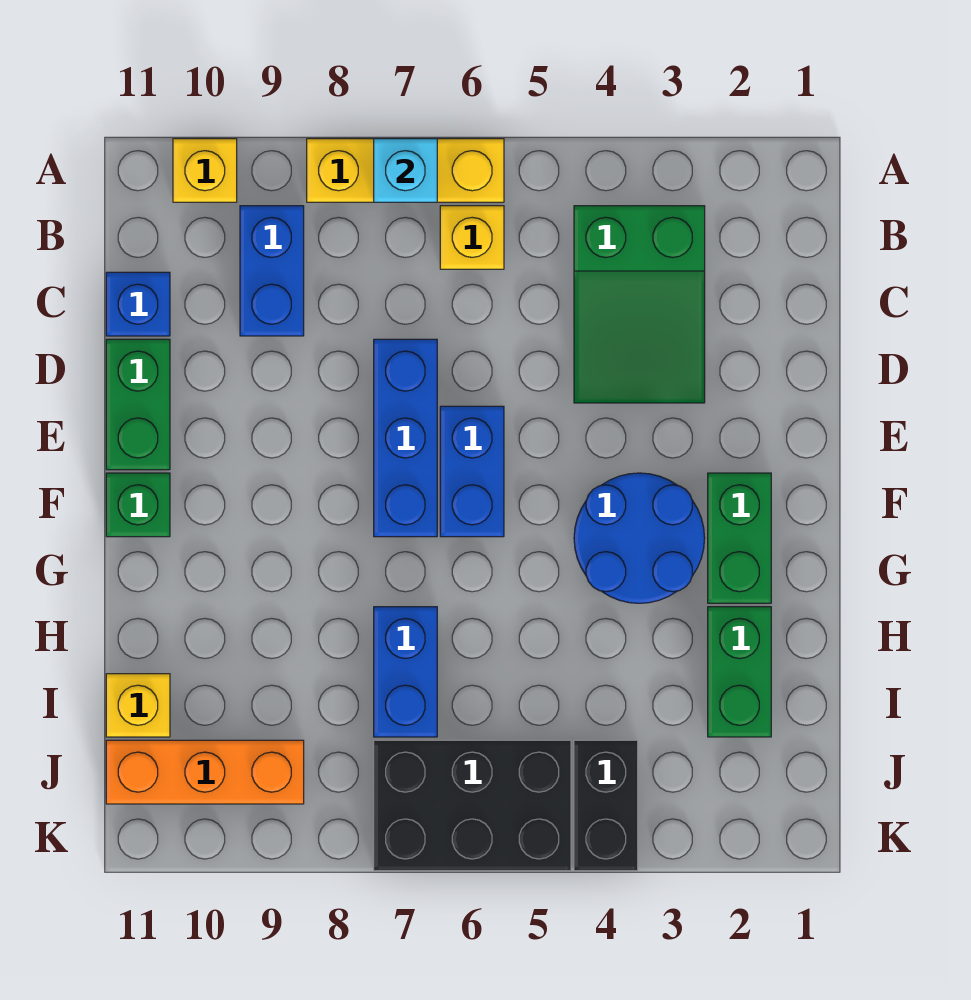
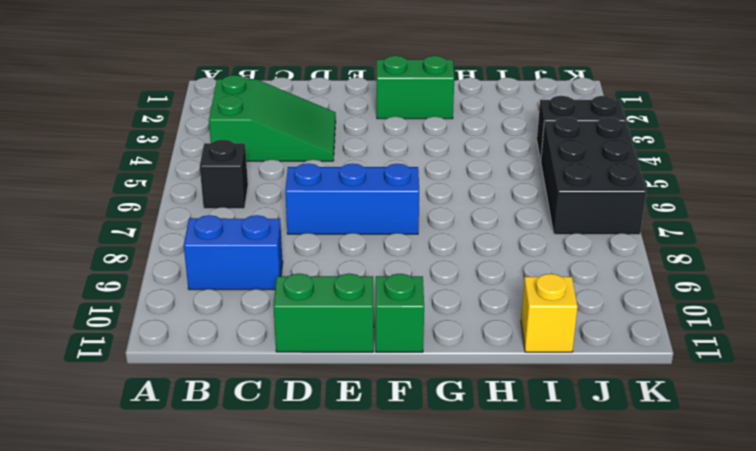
black 1x1 brick [200,140,248,209] -> yellow 1x1 brick [440,206,504,269]
none -> yellow 1x3 brick [307,139,504,202]
none -> yellow 1x1 brick [173,139,237,202]
none -> blue 1x1 brick [106,272,170,336]

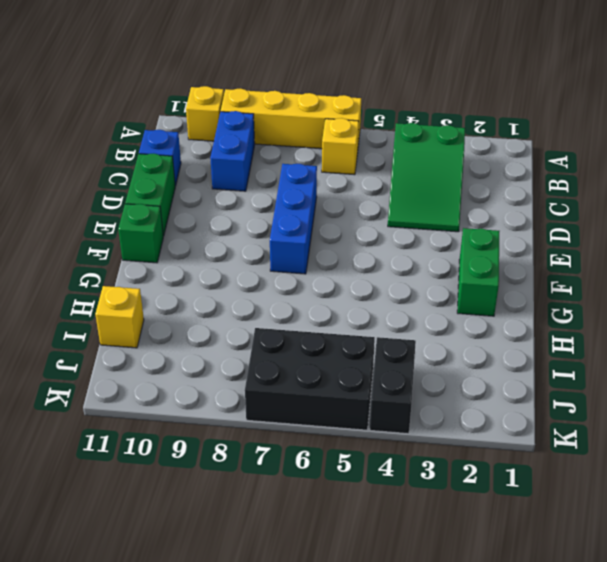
yellow 1x4 brick [221,88,361,149] -> yellow 1x3 brick [307,139,504,202]
none -> blue 1x2 brick [440,406,504,537]
none -> blue 2x2 round brick [574,473,705,603]
none -> green 1x2 brick [708,607,771,737]

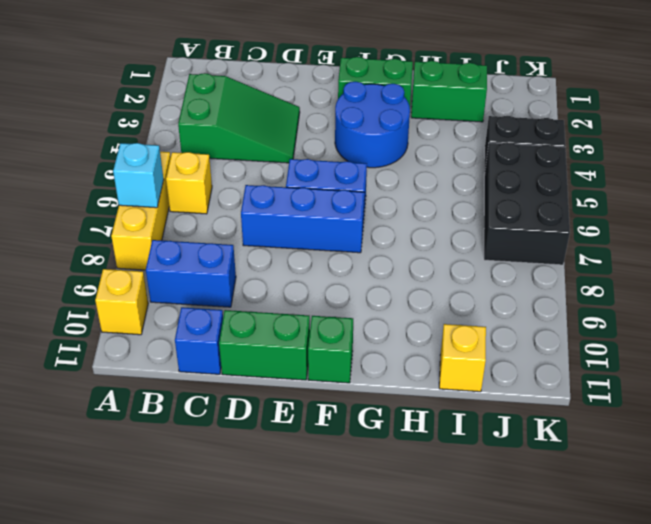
none -> blue 1x2 brick [374,607,437,737]
none -> orange 1x3 brick [106,740,304,804]

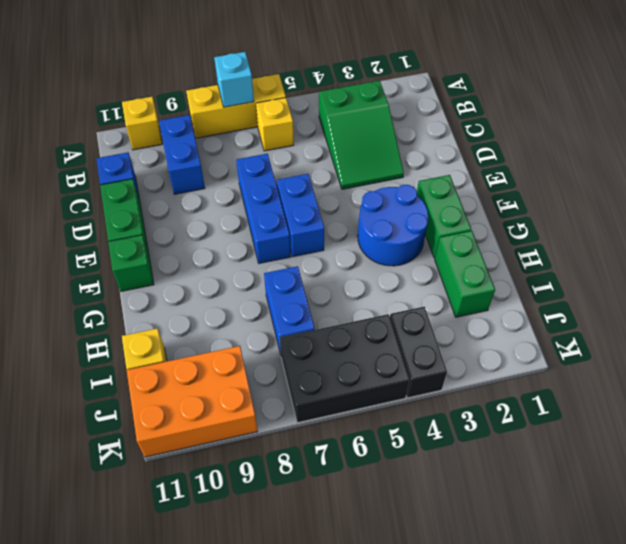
orange 2x3 brick [127,346,258,457] -> orange 1x3 brick [106,740,304,804]

